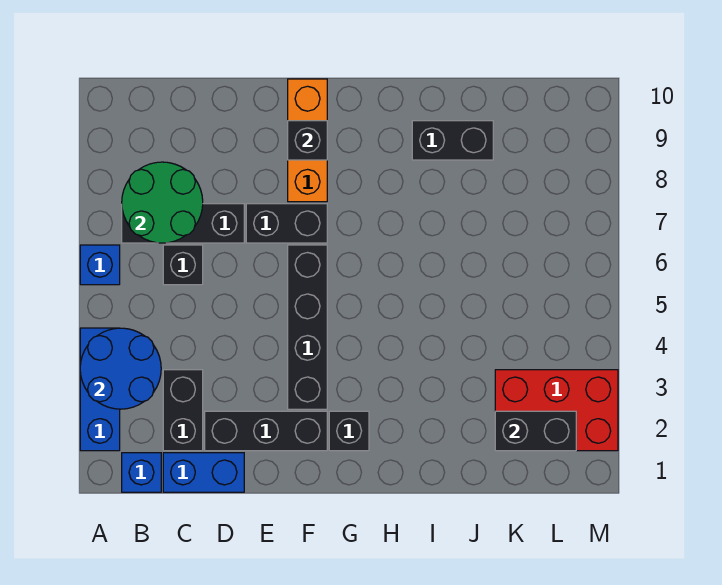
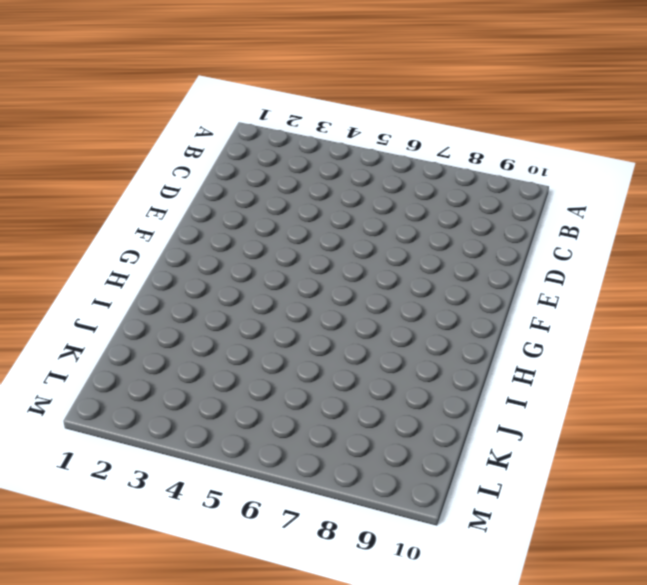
none -> blue 1x3 brick [80,328,120,451]
none -> blue 1x1 brick [80,245,120,285]
none -> blue 1x1 brick [122,453,161,492]

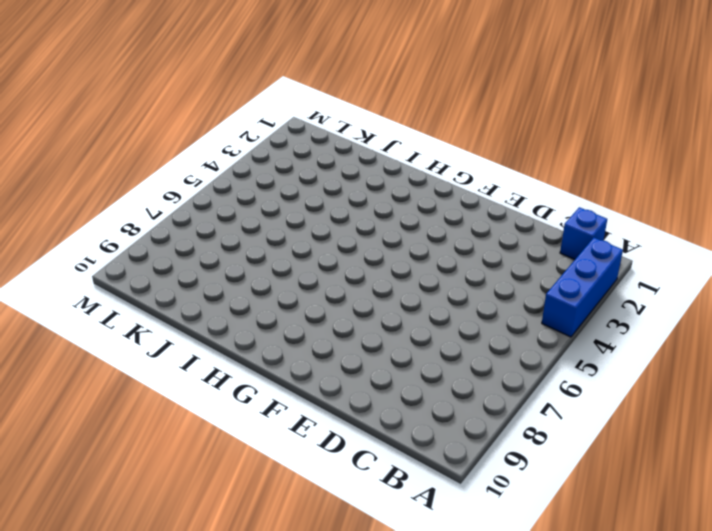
none -> blue 1x1 brick [80,245,120,285]
none -> black 1x3 brick [122,204,244,243]
none -> blue 1x2 brick [163,453,244,492]

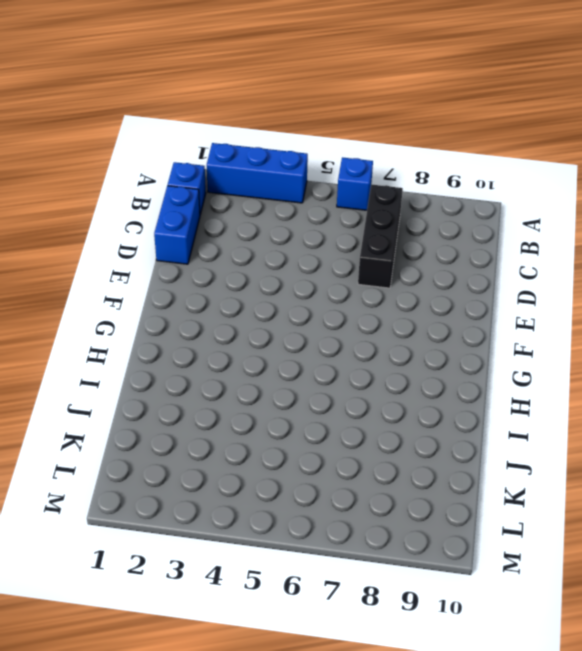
none -> black 1x2 brick [163,370,203,451]
none -> black 1x1 brick [163,245,203,285]
none -> black 1x3 brick [205,411,327,451]

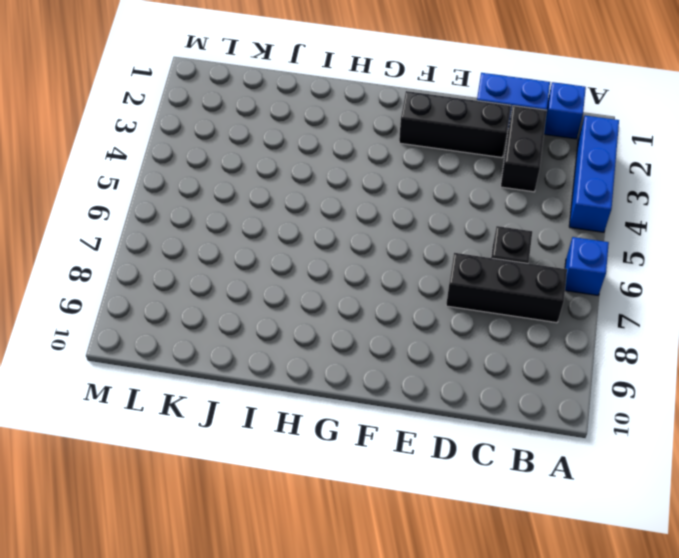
none -> black 1x2 brick [246,204,327,243]
none -> black 1x4 brick [288,245,327,409]
none -> orange 1x3 brick [288,79,327,202]

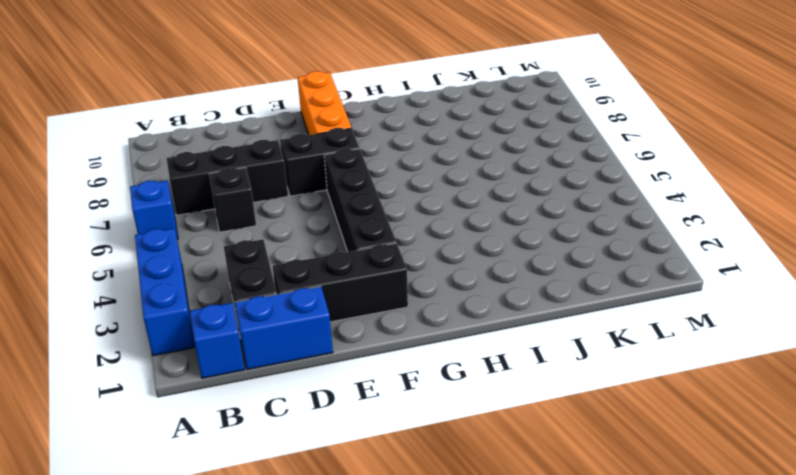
none -> black 1x1 brick [329,411,369,451]
none -> black 1x2 brick [412,121,493,160]
none -> red 2x3 brick [495,370,618,451]

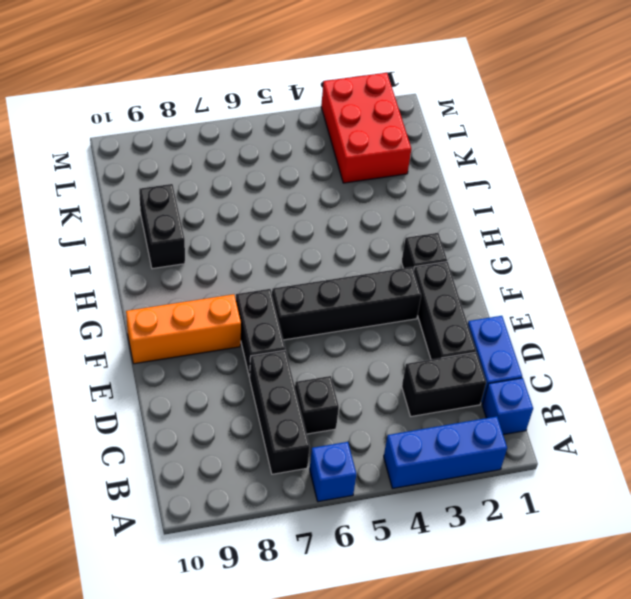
none -> blue 2x2 round brick [80,328,161,409]
none -> green 2x2 round brick [122,162,203,243]
none -> black 1x1 brick [288,121,327,160]

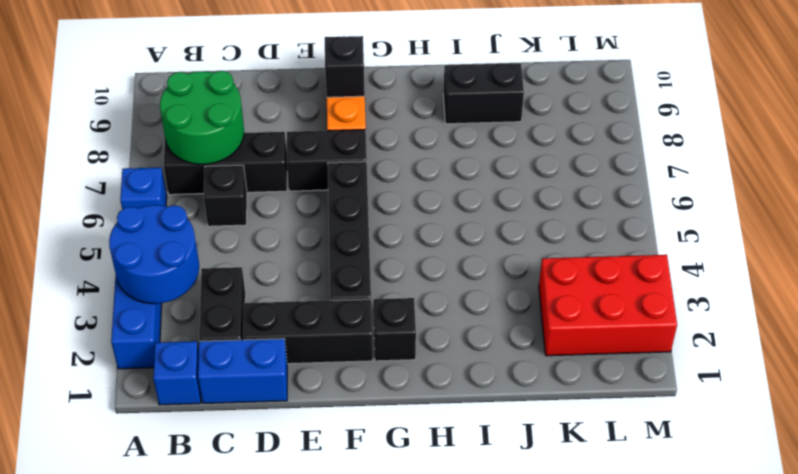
none -> black 1x2 brick [495,411,576,451]

